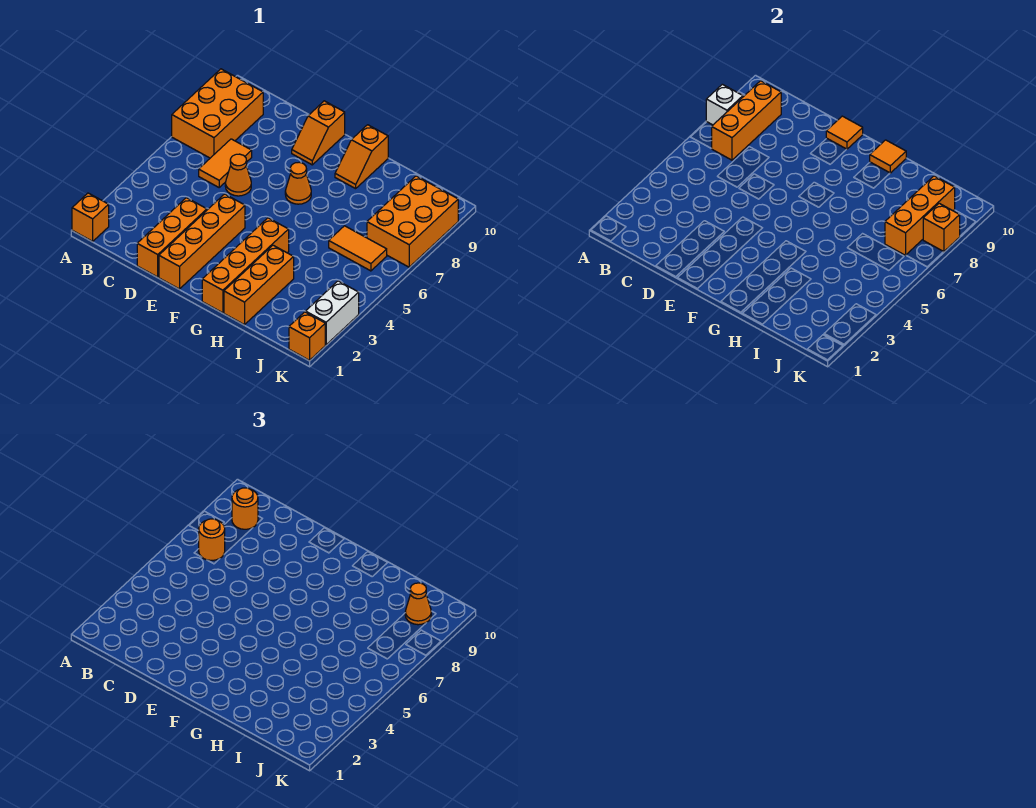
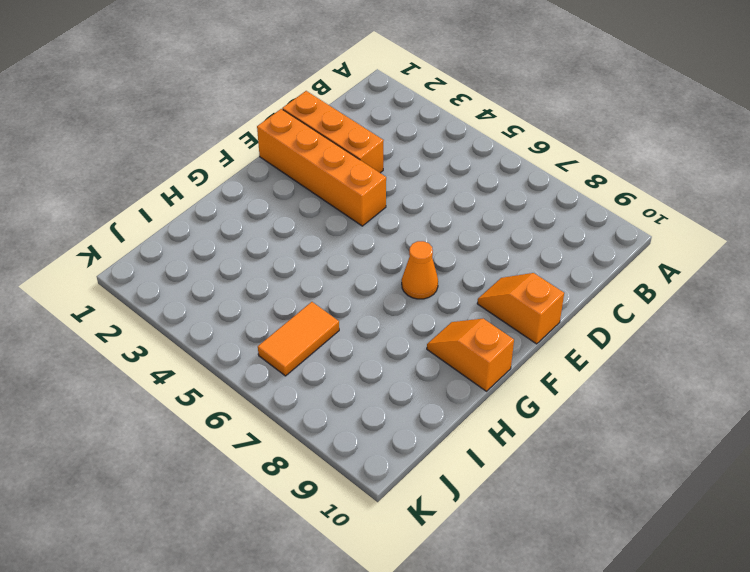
none -> orange 1x1 brick [72,193,109,241]
none -> orange 2x3 brick [172,69,263,158]
none -> orange 1x2 tile [199,139,252,187]

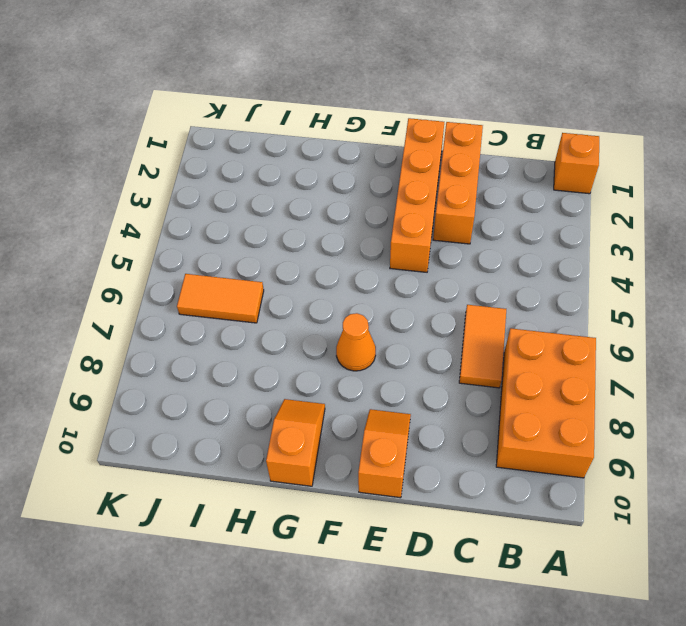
none -> orange 1x1 cone [225,154,251,196]
none -> orange 1x4 brick [202,218,289,313]
none -> orange 1x3 brick [224,245,294,325]

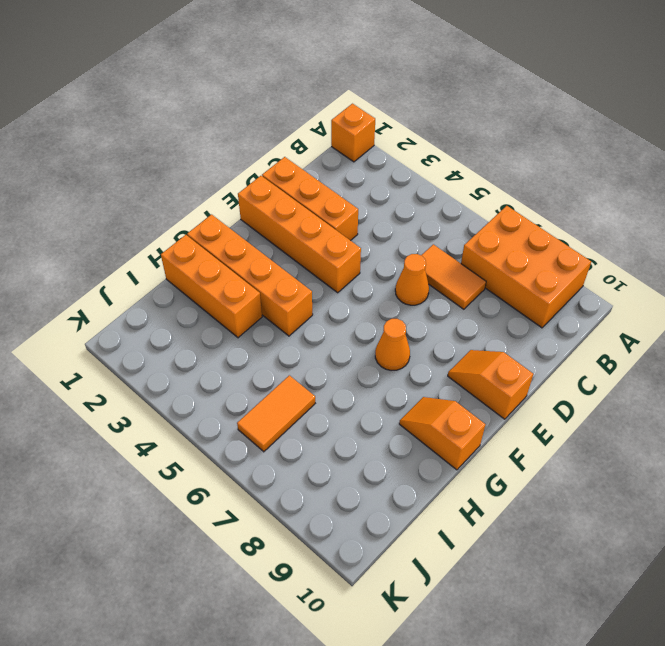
none -> orange 2x3 brick [367,176,458,267]
none -> orange 1x1 brick [289,312,325,360]
none -> white 1x2 brick [306,281,359,345]

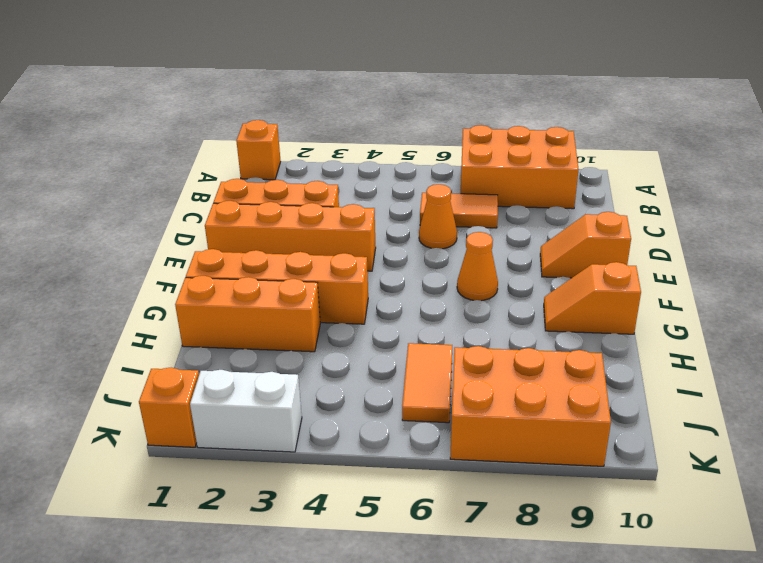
none -> white 1x1 brick [706,84,743,125]
none -> orange 1x3 brick [712,81,781,160]
none -> orange 1x1 tile [826,116,863,149]

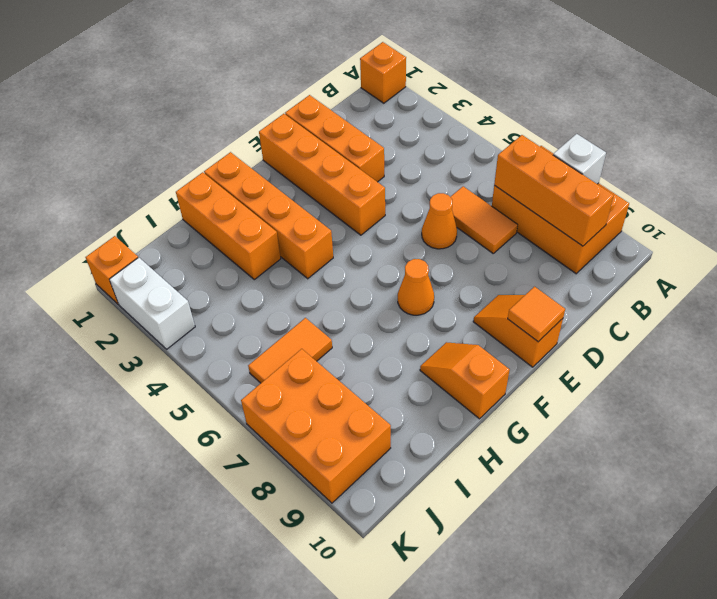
none -> orange 1x1 tile [870,140,906,173]
none -> orange 1x3 brick [885,176,955,255]
none -> orange 1x1 brick [923,203,960,252]

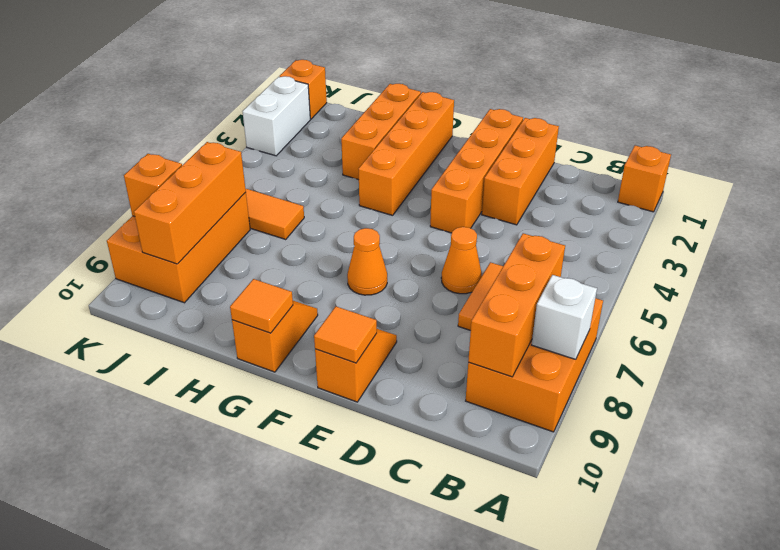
none -> orange 1x1 round brick [199,519,225,560]
none -> orange 1x1 round brick [232,488,258,529]
none -> orange 1x1 cone [405,583,431,625]

